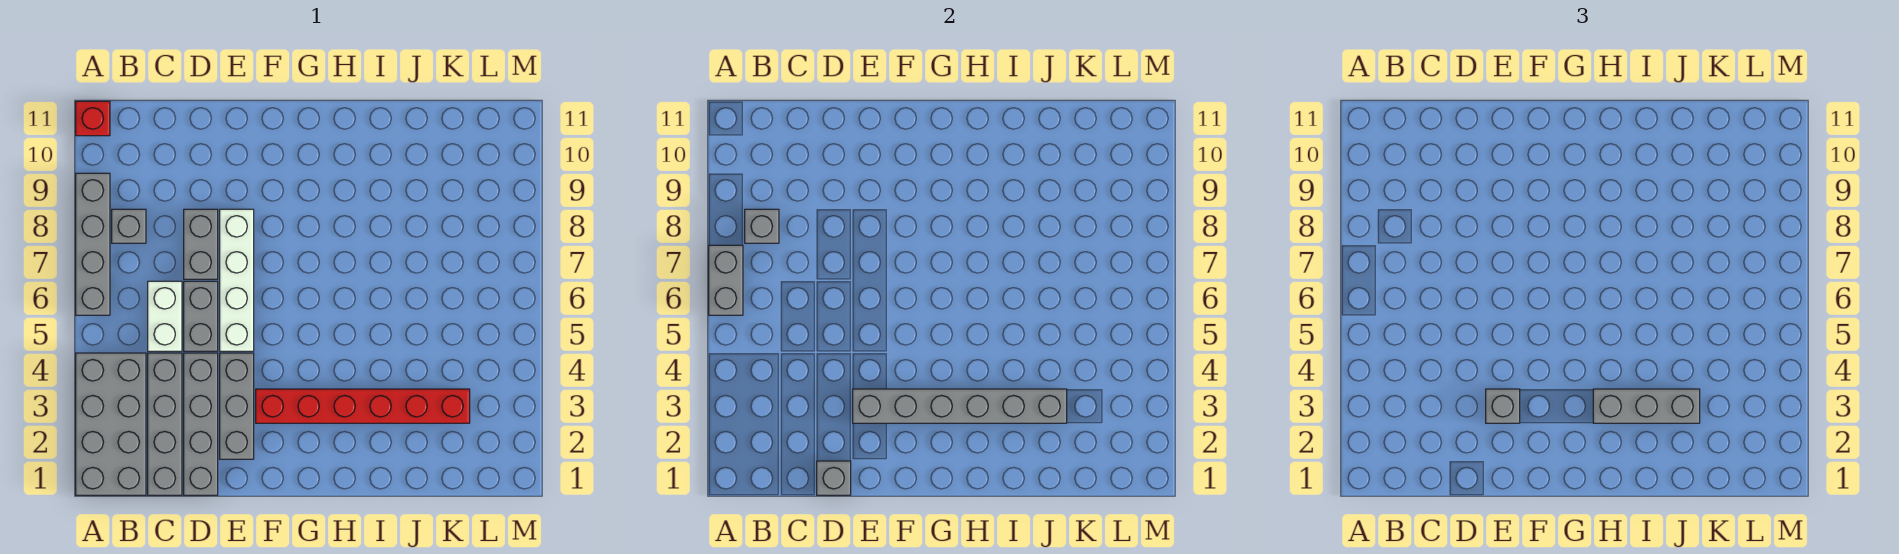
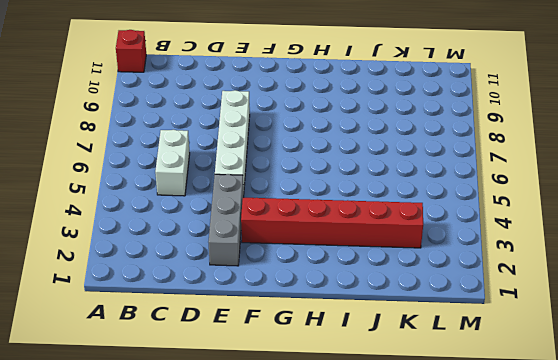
none -> grey 2x4 brick [76,353,146,495]
none -> grey 1x4 brick [76,173,110,315]
none -> grey 1x1 brick [112,209,146,243]

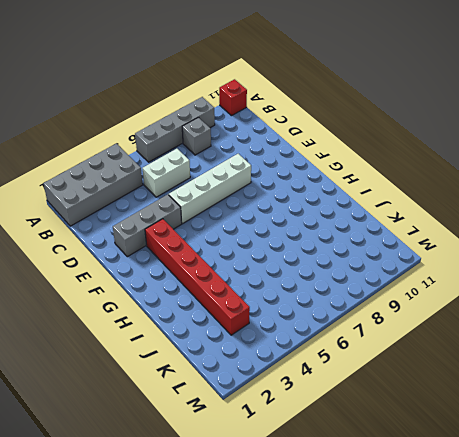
none -> grey 1x4 brick [148,353,182,495]
none -> grey 1x4 brick [184,353,218,495]
none -> grey 1x2 brick [184,281,218,351]

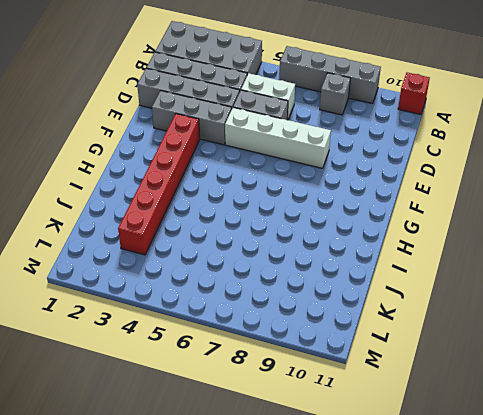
none -> grey 1x2 brick [184,209,218,279]
none -> grey 1x2 brick [709,245,743,315]
none -> grey 1x1 brick [745,209,779,243]

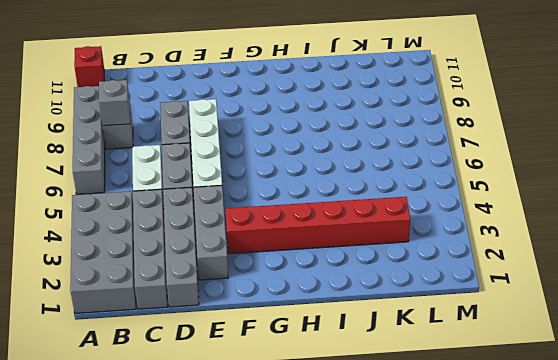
none -> grey 1x2 brick [709,245,743,315]
none -> grey 1x1 brick [817,461,851,495]
none -> grey 1x6 brick [853,389,1067,423]

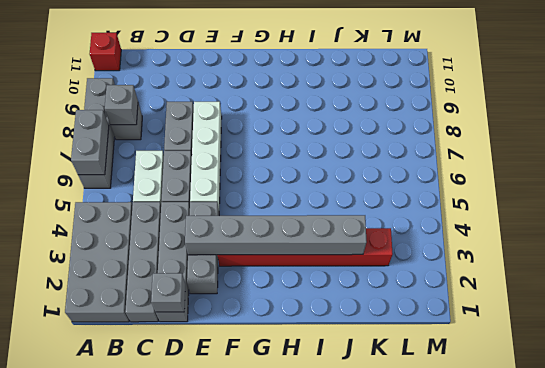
none -> grey 1x1 brick [1486,389,1520,423]
none -> grey 1x3 brick [1593,389,1700,423]

